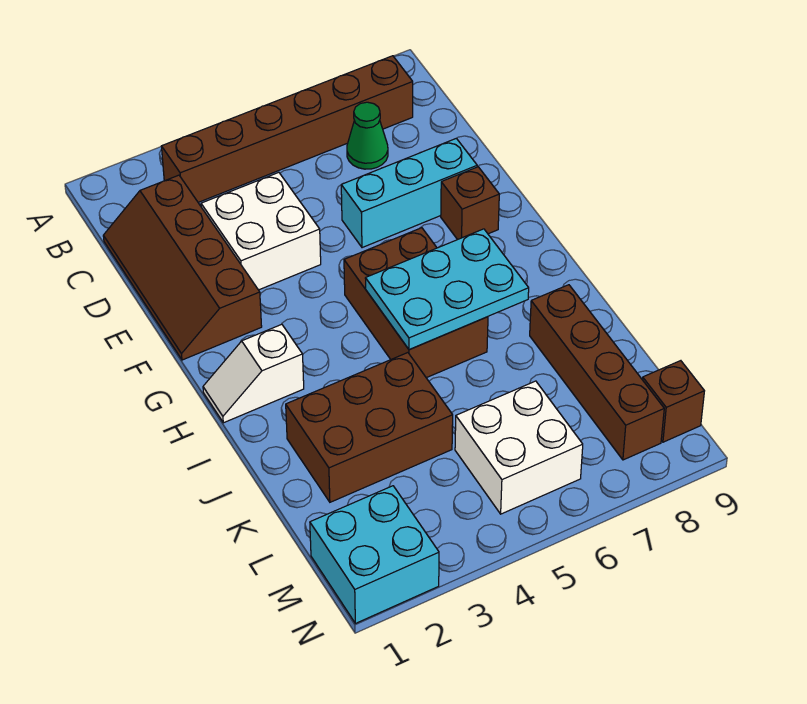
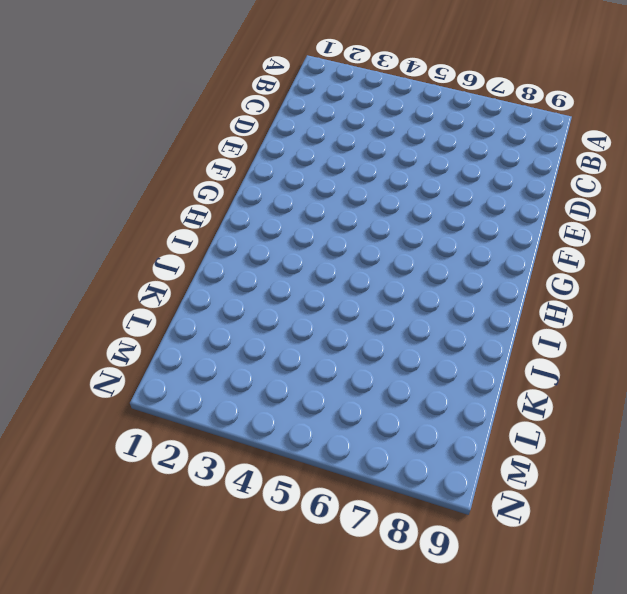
none -> brown 1x6 brick [161,56,413,202]
none -> brown 2x4 slope [103,175,262,360]
none -> green 1x1 cone [347,102,388,169]

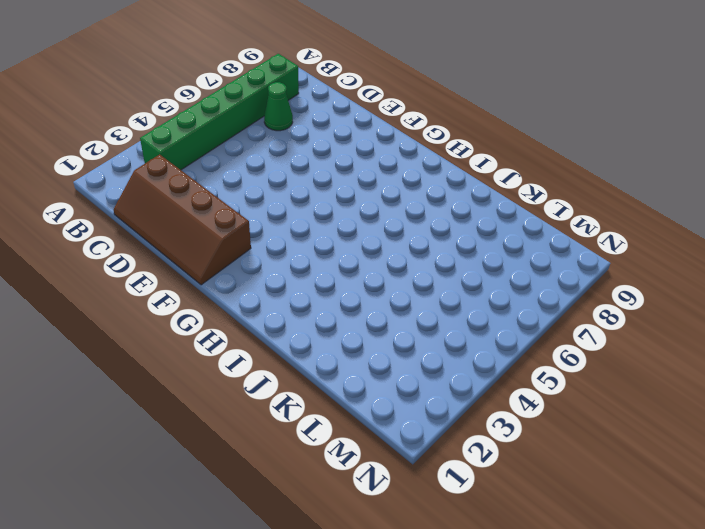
green 1x6 brick [140,54,299,170] -> brown 1x6 brick [161,56,413,202]
none -> white 2x2 brick [201,172,321,290]
none -> cyan 1x3 brick [341,138,477,248]
none -> brown 1x1 brick [441,167,499,240]

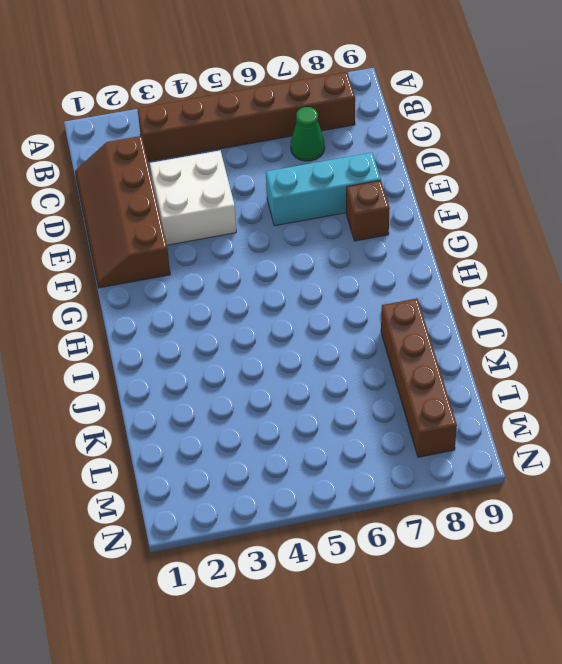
none -> brown 2x3 brick [344,228,488,378]
none -> white 1x2 slope [203,324,304,423]
none -> brown 2x3 brick [286,353,453,502]

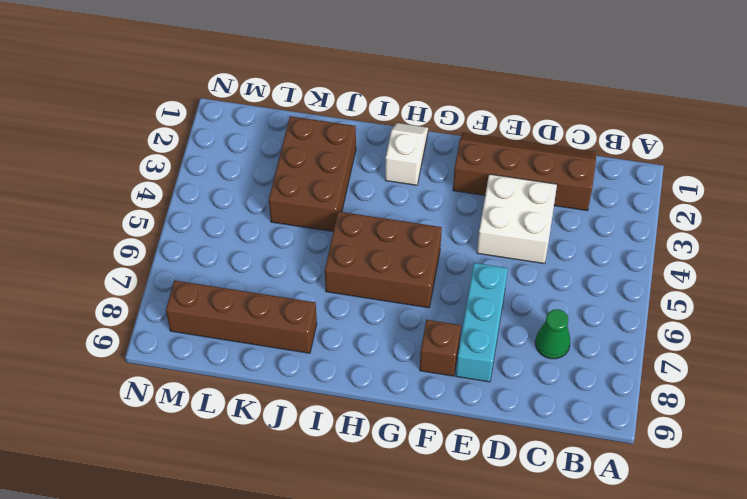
none -> brown 1x6 brick [161,56,413,202]
none -> white 2x2 brick [455,381,583,514]
none -> cyan 2x2 brick [310,486,439,623]

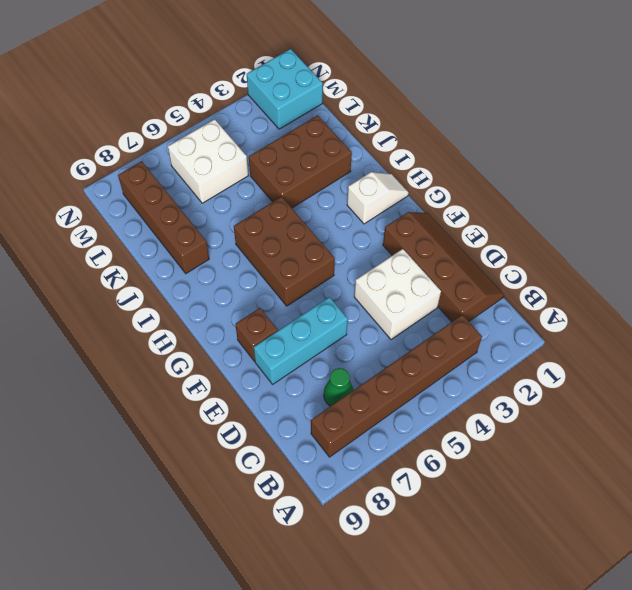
none -> brown 1x1 brick [643,361,704,442]
none -> cyan 2x3 plate [365,229,529,350]

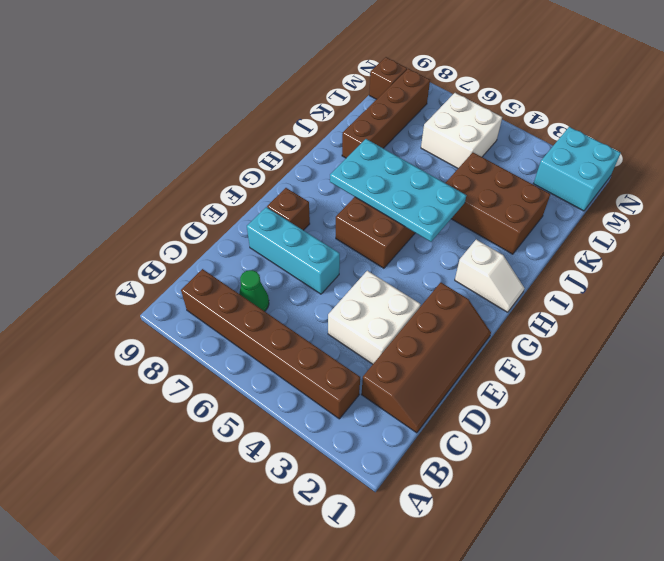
cyan 2x4 plate [330,139,466,242] -> cyan 2x3 plate [365,229,529,350]

